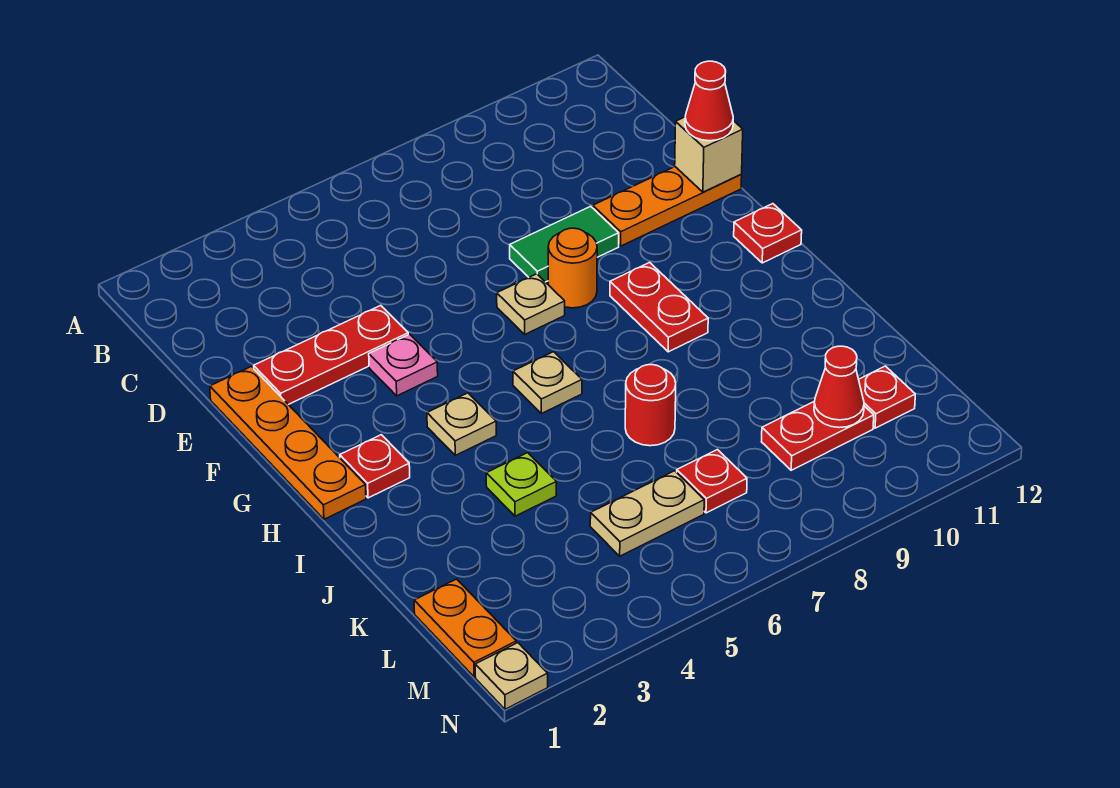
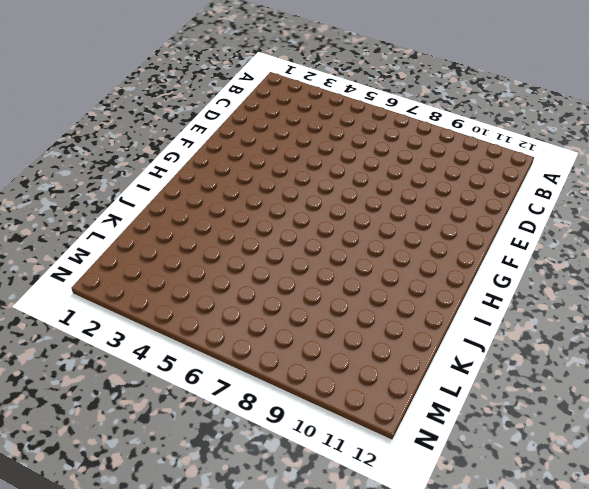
none -> orange 1x4 plate [210,366,366,519]
none -> red 1x3 plate [254,305,408,405]
none -> green 1x2 tile [510,206,619,282]

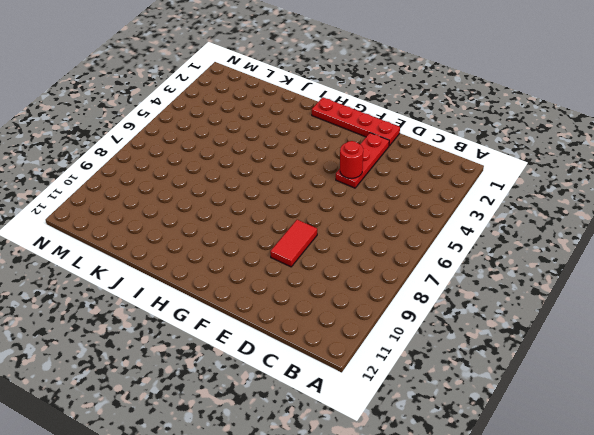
red 1x4 plate [312,97,400,146] -> orange 1x4 plate [210,366,366,519]
red 1x1 round brick [340,141,363,178] -> red 1x1 round brick moved to [625,365,676,446]
red 1x2 tile [270,220,317,267] -> green 1x2 tile [510,206,619,282]
none -> orange 1x3 plate [593,167,742,246]
none -> pink 1x1 plate [369,334,438,396]
none -> tan 1x1 plate [497,274,565,334]

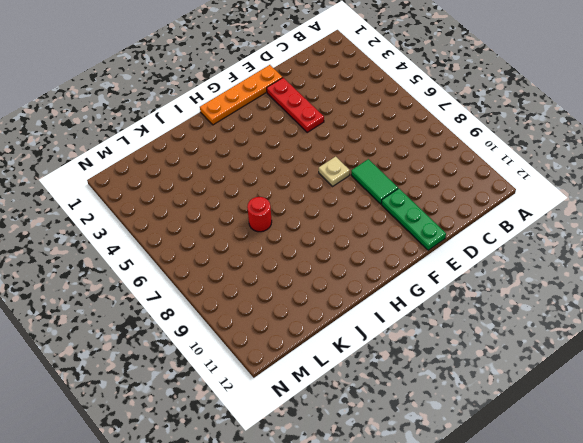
green 1x3 plate [381,189,446,250] -> orange 1x3 plate [593,167,742,246]
none -> pink 1x1 plate [369,334,438,396]
none -> orange 1x1 round brick [548,228,597,308]
none -> red 1x2 plate [610,262,708,352]

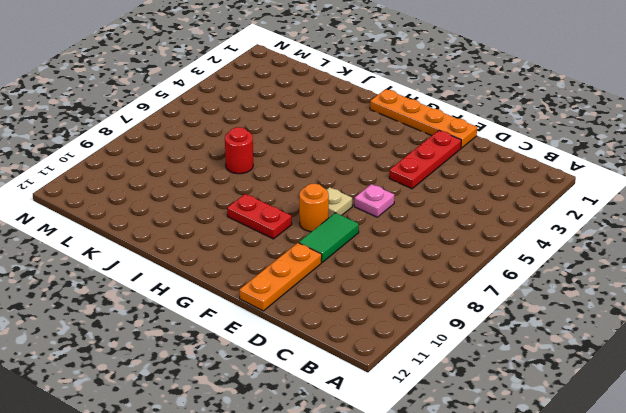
pink 1x1 plate [354,184,394,217] -> pink 1x1 plate moved to [369,334,438,396]
none -> red 1x1 plate [734,204,802,263]
none -> red 1x1 plate [340,435,410,498]
none -> tan 1x1 plate [427,393,496,455]

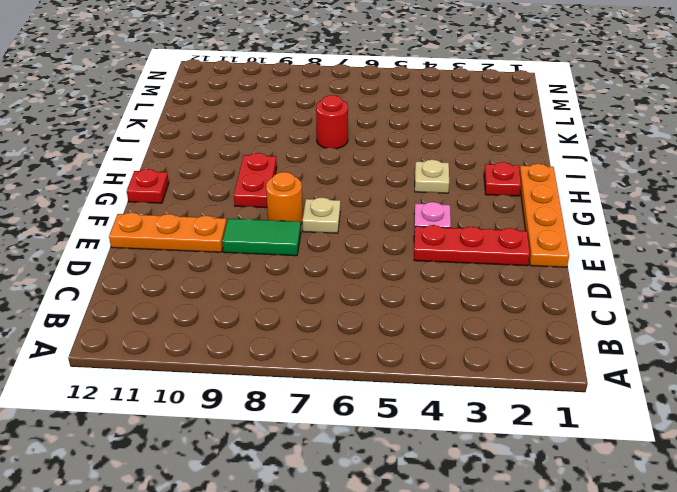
none -> tan 1x1 plate [513,352,582,414]
none -> lime 1x1 plate [486,453,556,516]
none -> orange 1x2 plate [414,579,516,677]

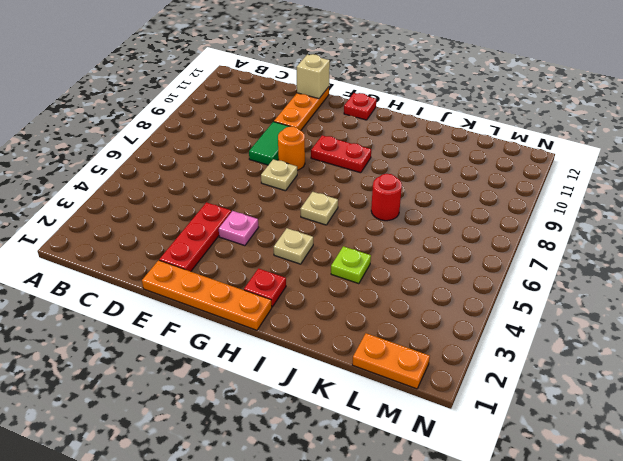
none -> tan 1x2 plate [590,471,704,556]
none -> red 1x1 plate [677,450,747,513]
none -> red 1x2 plate [762,402,874,470]

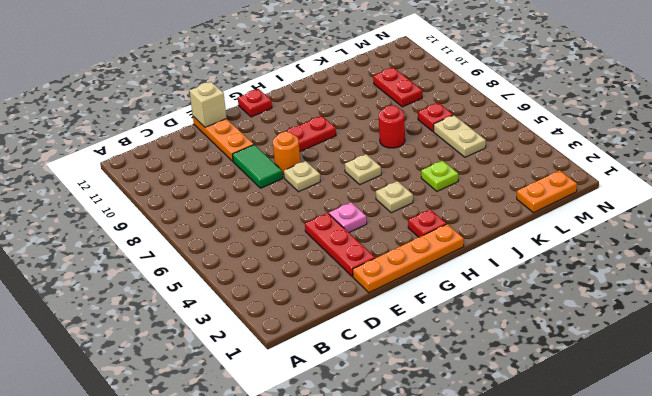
none -> red 1x1 plate [859,366,915,428]
none -> tan 1x1 plate [475,643,548,709]
none -> red 1x1 cone [814,346,864,428]

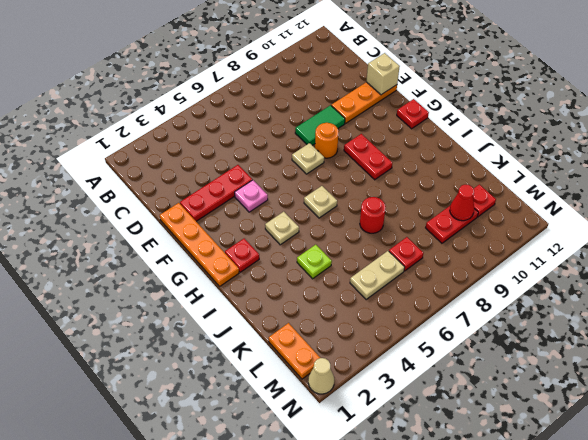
tan 1x1 cone [308,358,334,394] -> tan 1x1 plate [475,643,548,709]
none -> red 1x1 cone [685,61,733,141]

